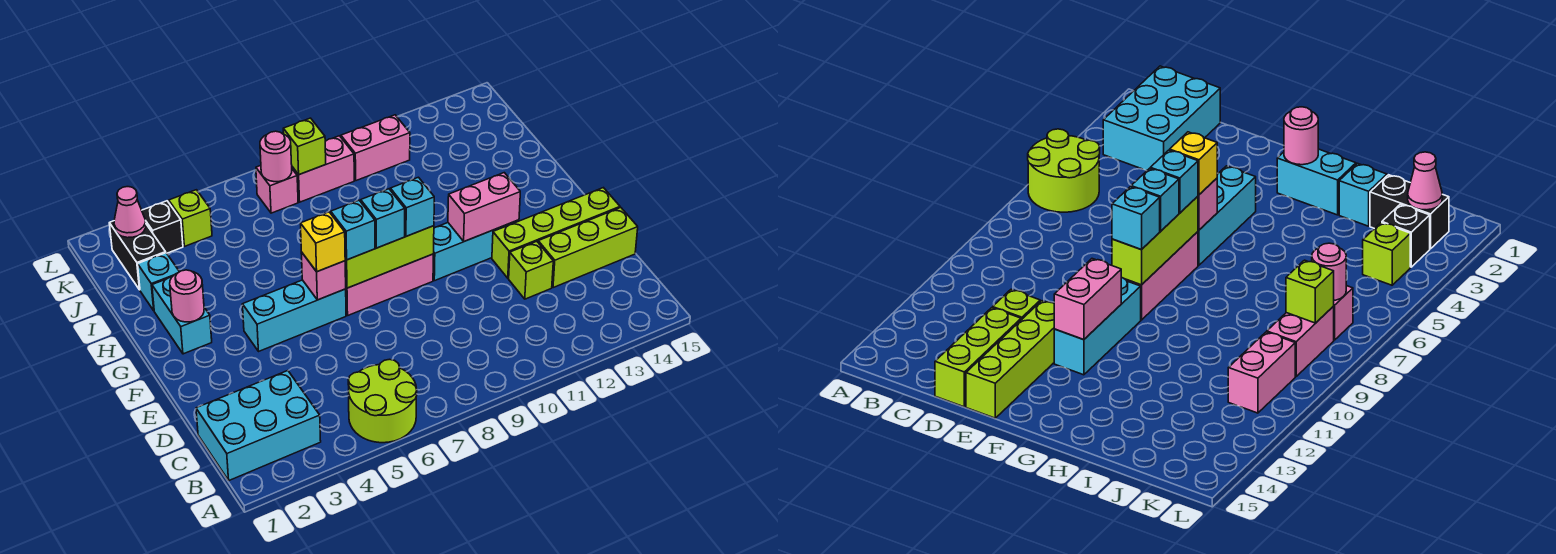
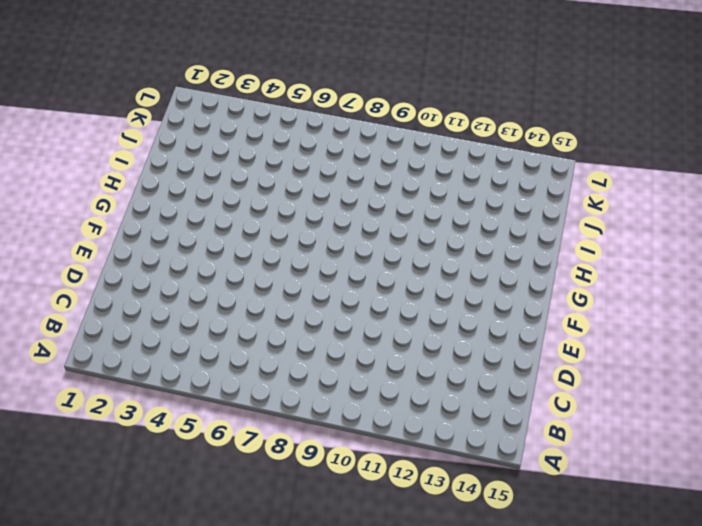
none -> lime 2x2 round brick [348,359,417,443]
none -> cyan 2x3 brick [196,371,321,480]
none -> lime 1x1 brick [509,241,553,299]

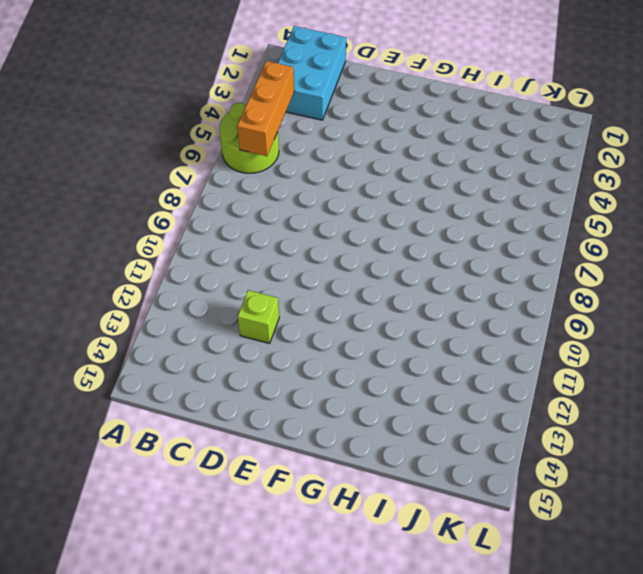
orange 1x3 brick [237,61,294,156] -> none
none -> lime 1x3 brick [538,208,638,288]
none -> lime 1x4 brick [492,188,620,278]
none -> cyan 1x3 brick [242,280,346,351]

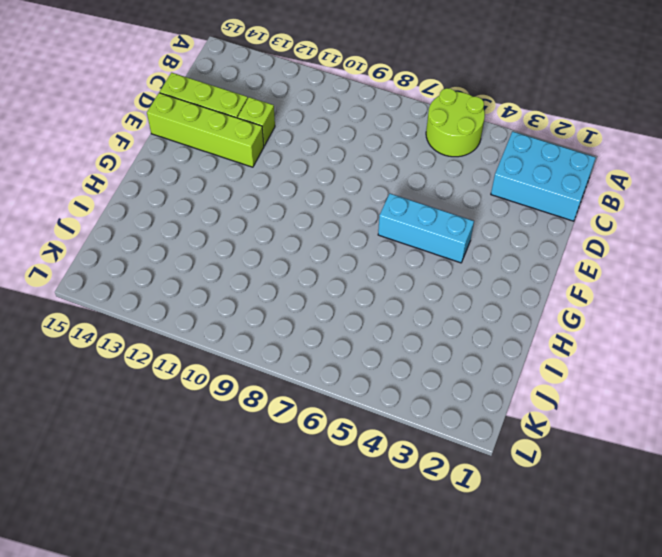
none -> pink 1x3 brick [346,254,433,315]
none -> cyan 1x3 brick [433,220,519,281]
none -> cyan 1x2 brick [152,277,212,354]

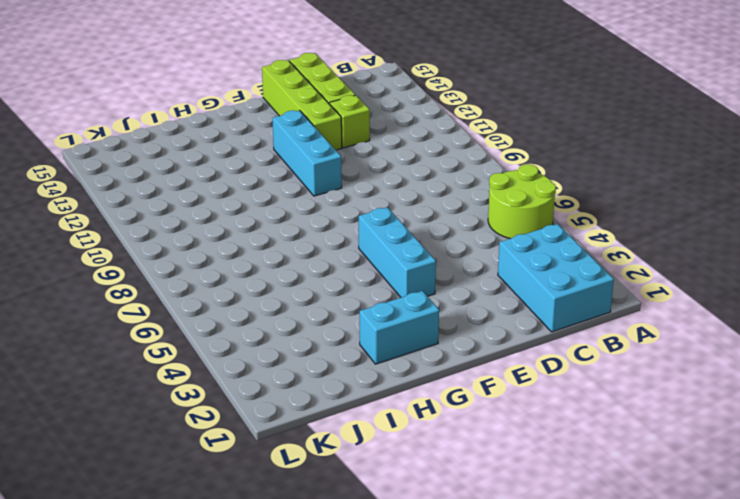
none -> pink 1x3 brick [346,254,433,315]
none -> cyan 1x1 brick [138,253,179,311]
none -> black 1x2 brick [109,221,166,290]

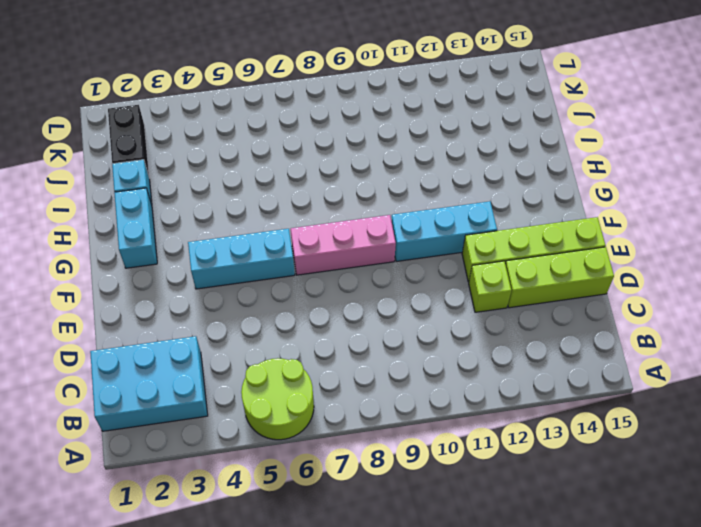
none -> black 1x1 brick [142,201,183,253]
none -> lime 1x1 brick [169,190,212,246]
none -> pink 1x1 brick [256,165,298,213]

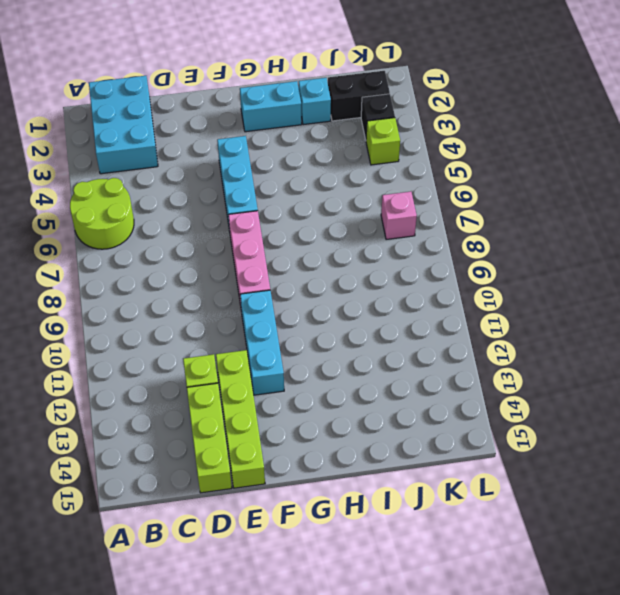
none -> pink 1x2 brick [292,136,354,202]
none -> pink 1x2 brick [341,115,410,181]
none -> pink 1x1 brick [301,252,346,300]

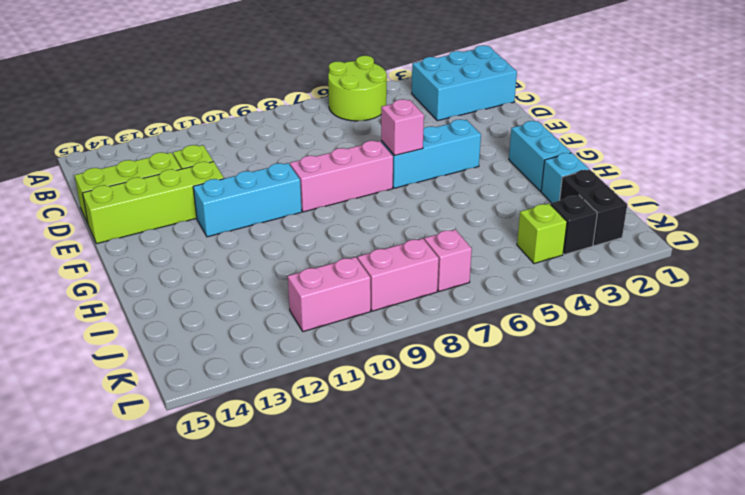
none -> lime 1x3 brick [345,226,434,288]
none -> pink 1x2 brick [448,173,520,241]
none -> pink 1x1 round brick [170,270,204,322]

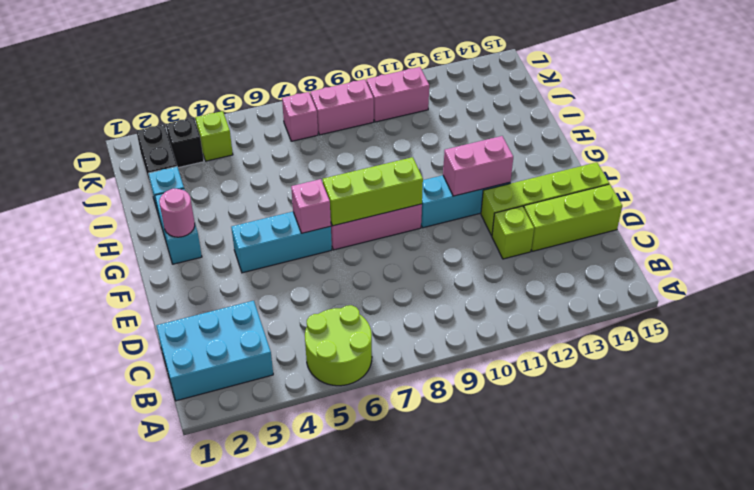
none -> pink 1x1 cone [114,187,146,238]
none -> pink 1x1 round brick [260,131,292,182]
none -> lime 1x1 brick [283,118,326,175]

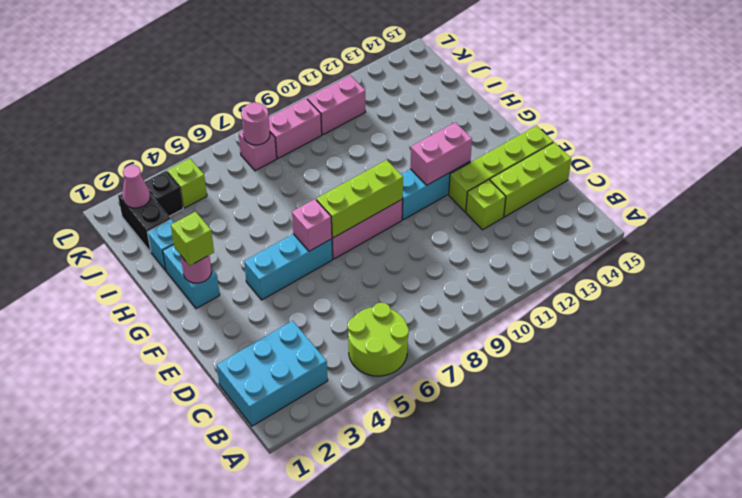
lime 1x1 brick [171,212,214,266] -> lime 1x1 brick moved to [283,118,326,175]
none -> yellow 1x1 brick [300,212,345,272]
none -> cyan 1x1 brick [331,200,375,260]
none -> cyan 1x1 brick [361,189,405,248]

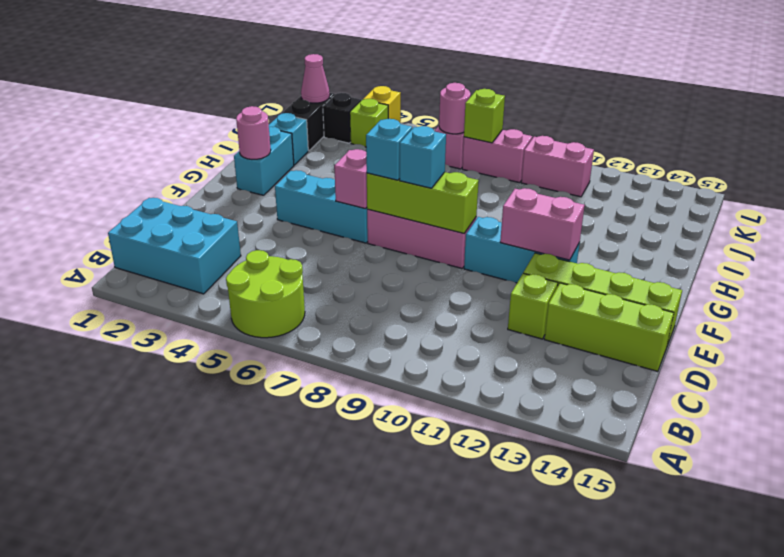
yellow 1x1 brick [363,86,401,122] -> yellow 1x1 brick moved to [300,212,345,272]
none -> cyan 1x1 brick [390,177,434,236]

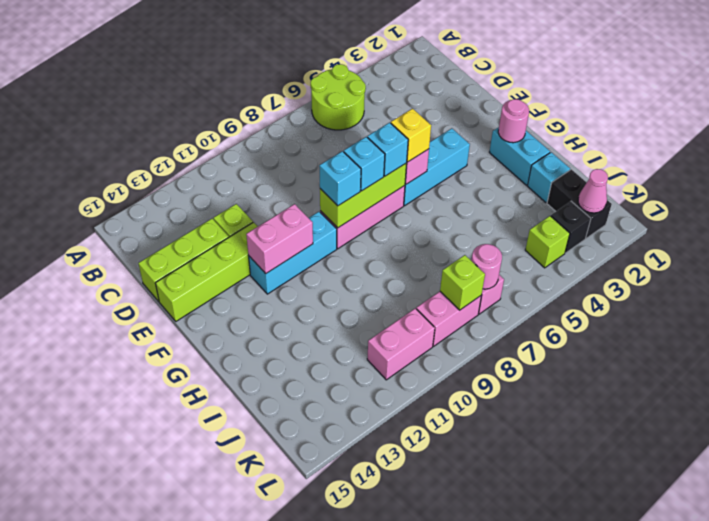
none -> cyan 2x3 brick [196,371,321,480]

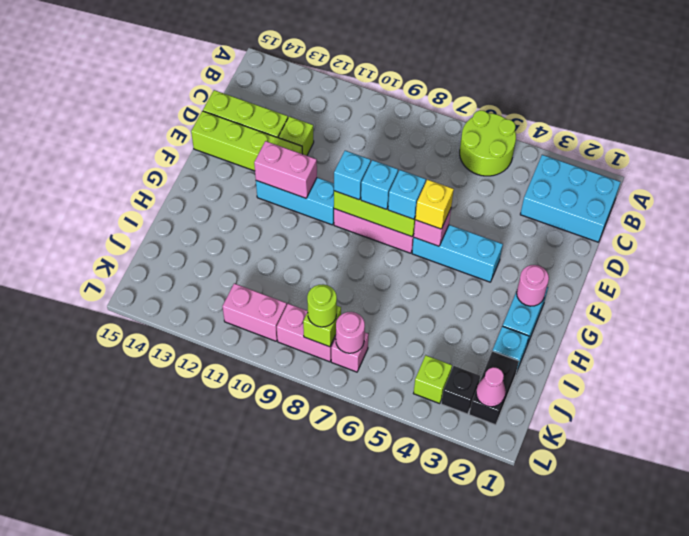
lime 1x1 round brick [307,284,337,327] -> none

